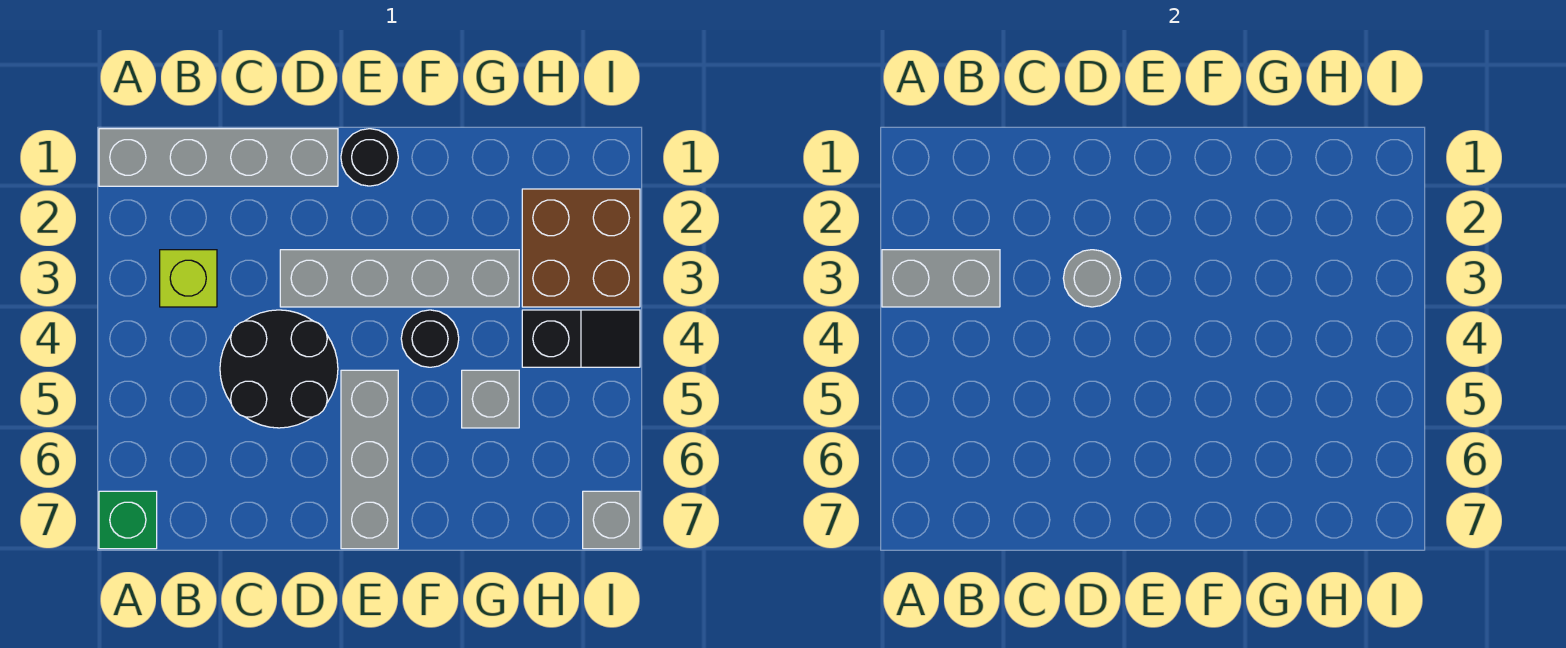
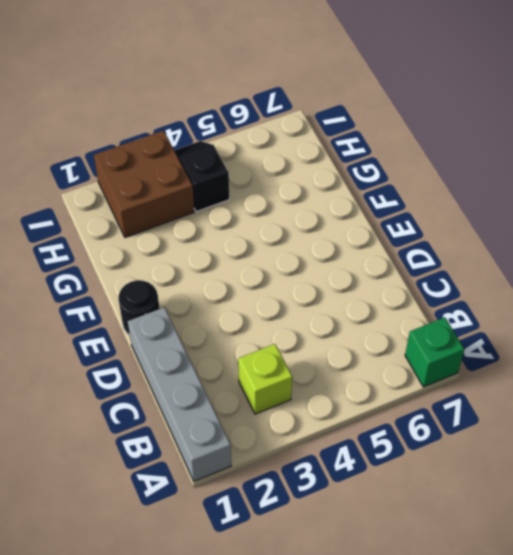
none -> black 2x2 round brick [220,310,338,428]
none -> grey 1x4 brick [280,250,519,307]
none -> grey 1x3 brick [341,370,398,549]

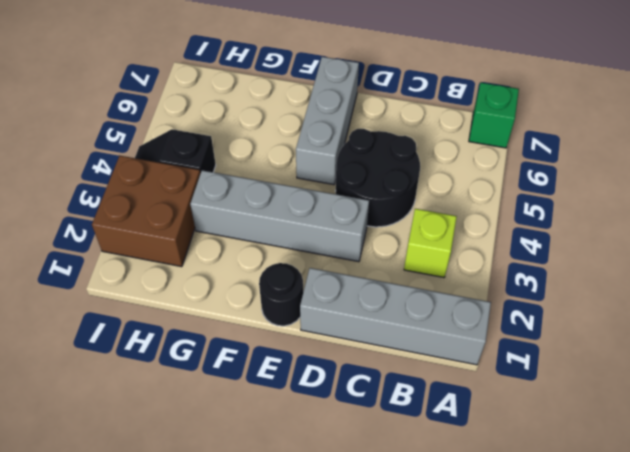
none -> black 1x1 round brick [401,310,459,367]
none -> grey 1x1 brick [462,370,519,428]
none -> grey 1x1 brick [583,491,640,549]

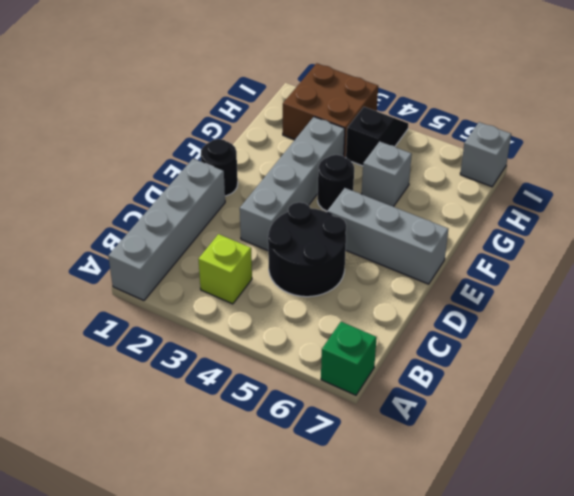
none -> grey 1x2 brick [882,250,1000,307]
none -> grey 1x1 round brick [1063,250,1121,307]

